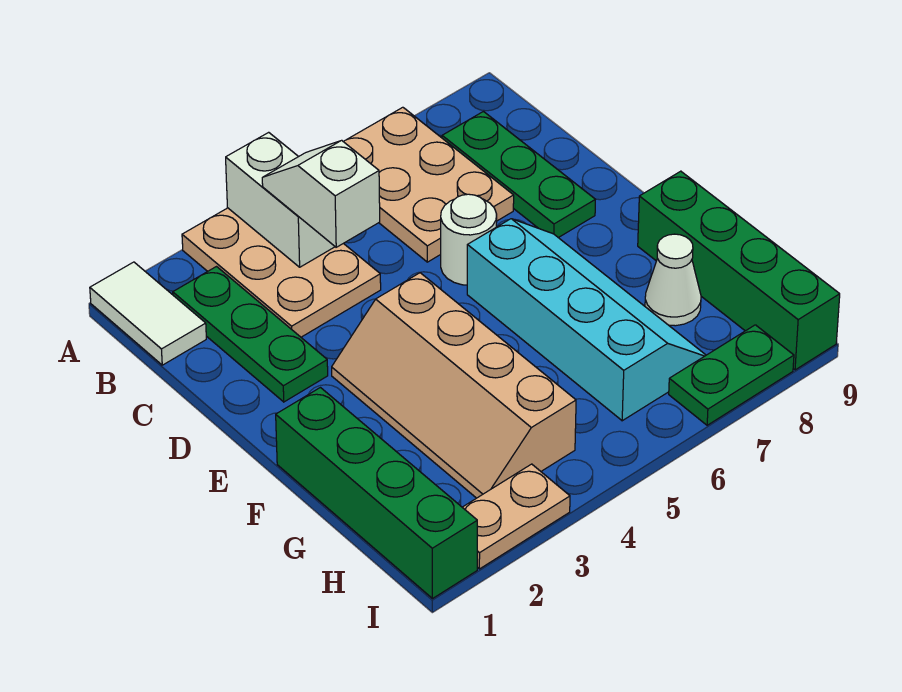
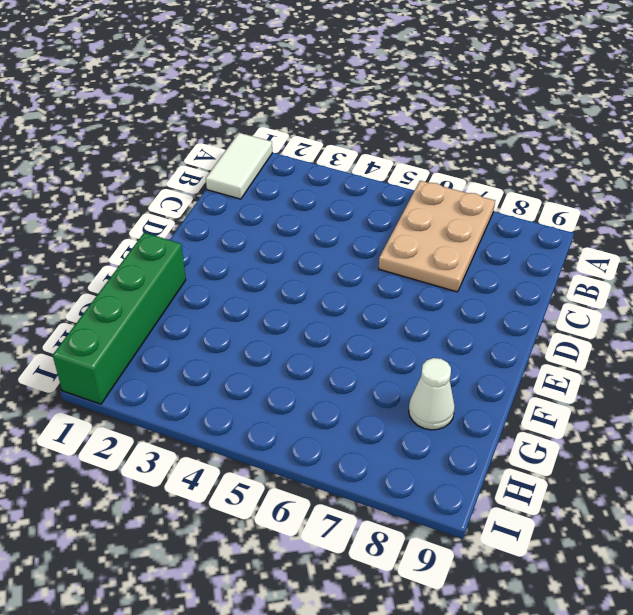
none -> tan 2x3 plate [182,208,381,337]
none -> green 1x3 plate [173,267,328,402]
none -> green 1x3 plate [442,112,595,238]

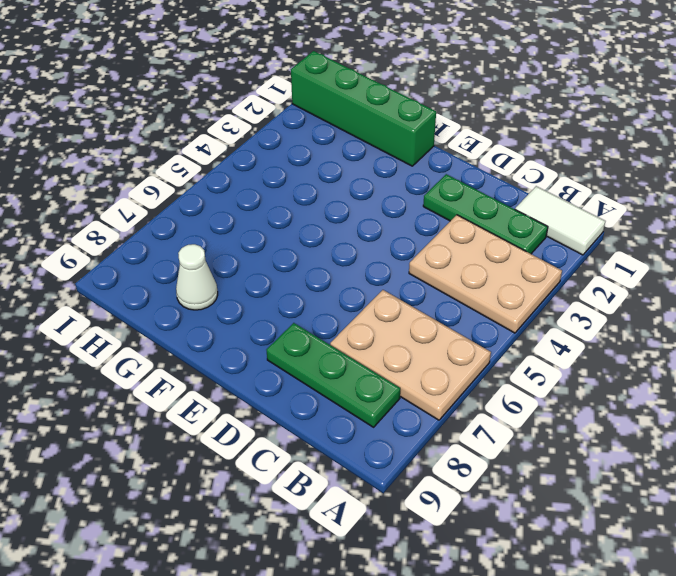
none -> white 1x1 round brick [441,194,497,285]
none -> tan 2x4 slope [332,273,576,498]
none -> cyan 2x4 slope [467,219,706,421]

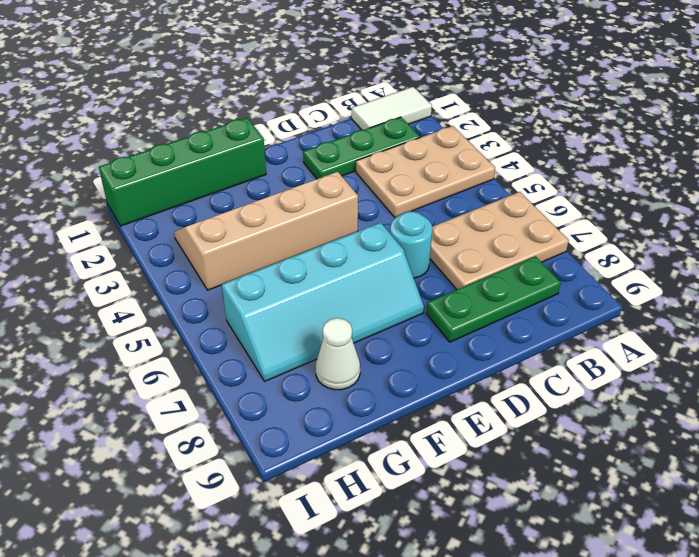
cyan 1x1 round brick [390,211,432,278] -> white 1x1 round brick [441,194,497,285]
none -> green 1x4 brick [638,171,840,370]
none -> tan 1x2 plate [462,464,570,569]
none -> green 1x2 plate [669,325,794,425]

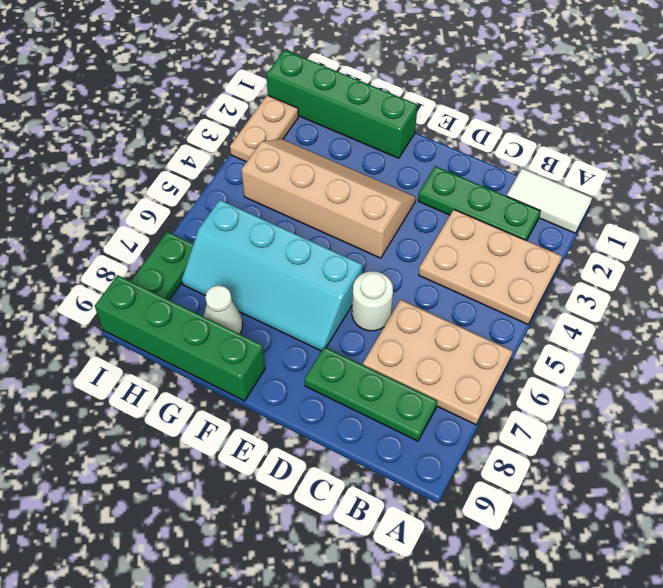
none -> white 1x2 brick [226,132,335,267]
none -> white 1x2 slope [262,140,380,247]

